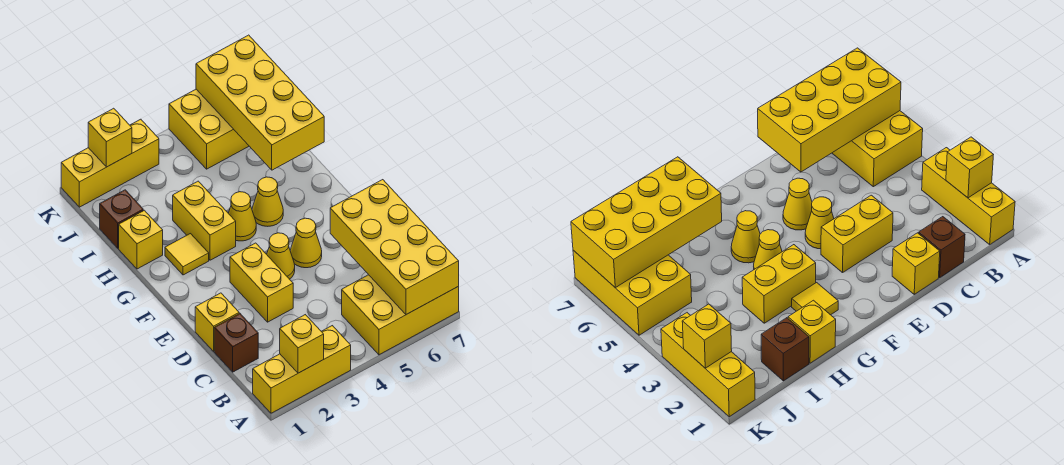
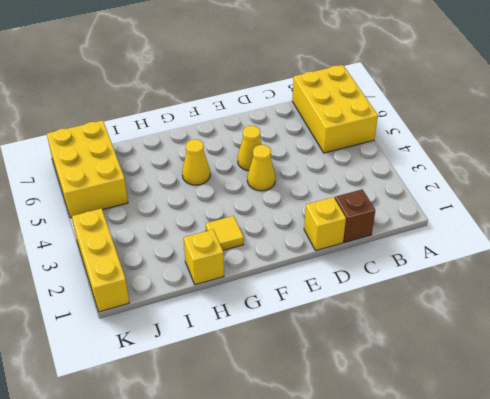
none -> yellow 1x3 brick [253,326,351,413]
none -> yellow 1x2 brick [230,243,293,322]
none -> yellow 1x2 brick [173,181,236,260]

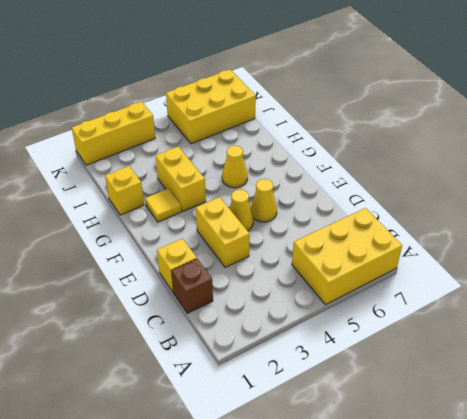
none -> yellow 1x3 brick [253,326,351,413]
none -> yellow 1x1 cone [228,192,256,241]
none -> brown 1x1 brick [100,190,143,248]

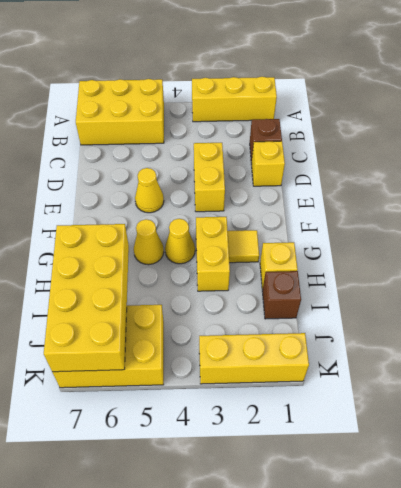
none -> yellow 1x1 cone [267,233,295,279]
none -> yellow 1x1 brick [280,315,324,373]
none -> yellow 2x4 brick [330,180,459,315]

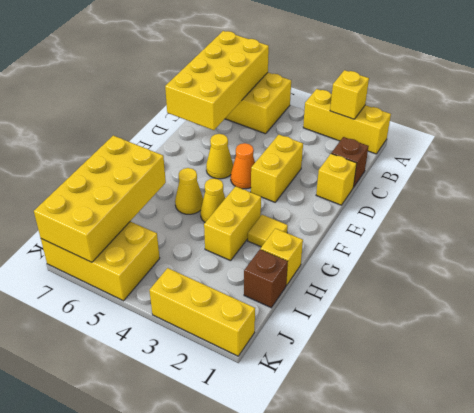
orange 1x1 cone [231,143,255,189] -> yellow 1x1 cone [267,233,295,279]
none -> yellow 1x1 brick [88,108,132,167]

